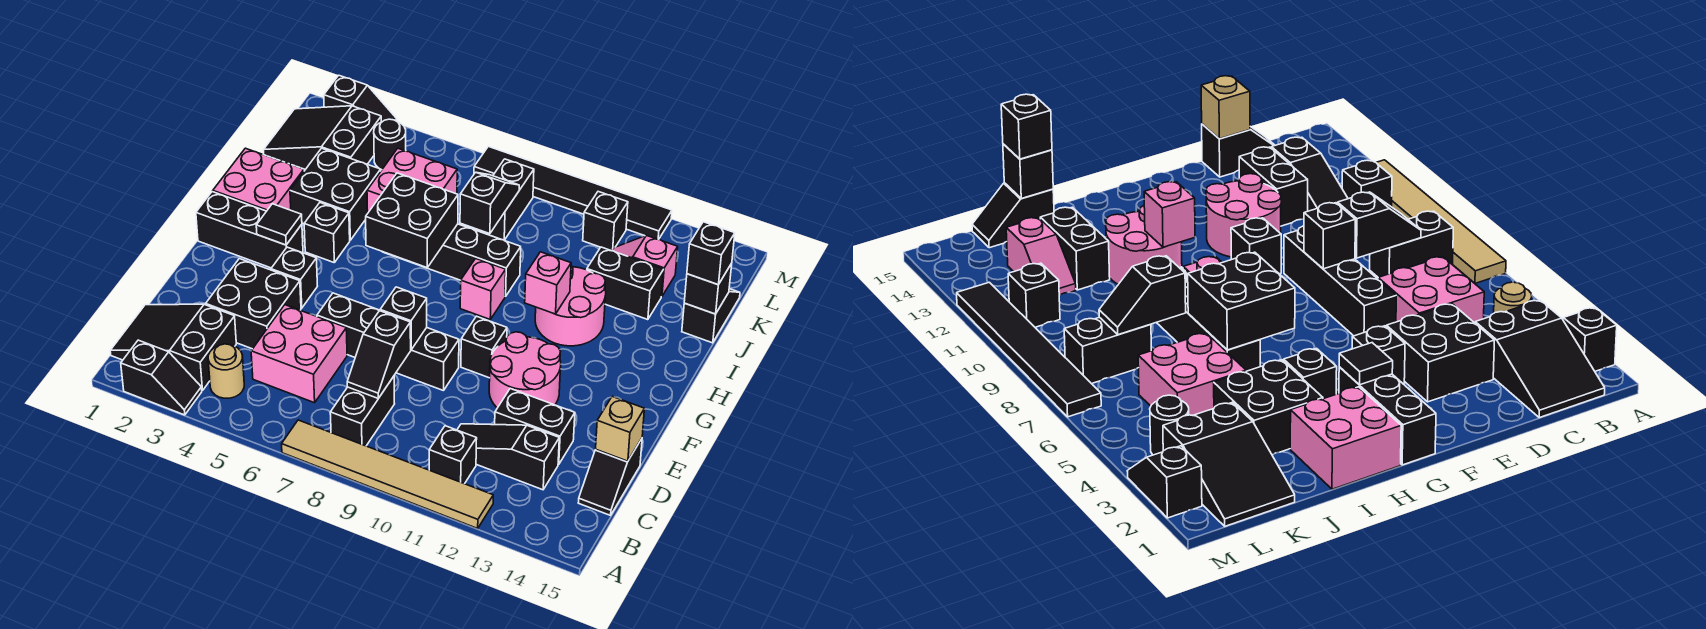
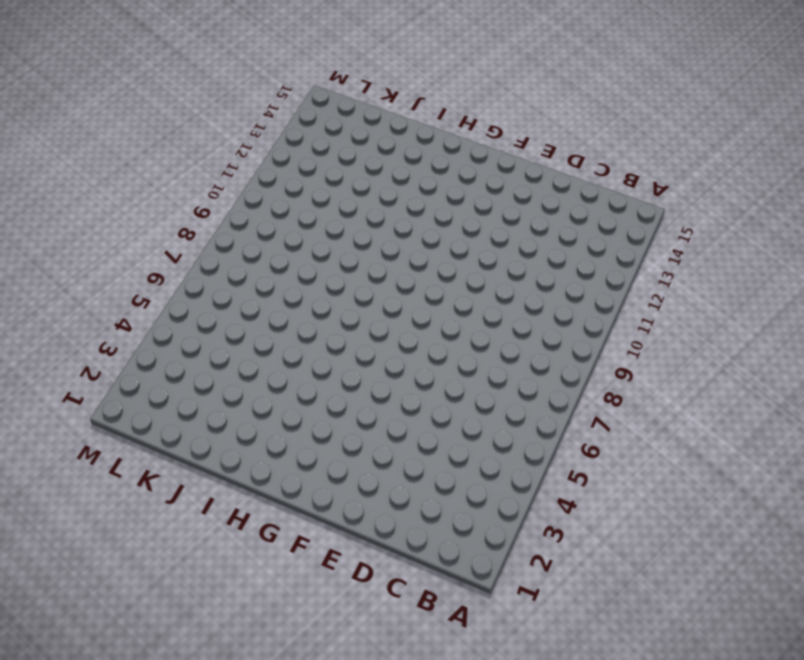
none -> black 1x2 slope [121,340,202,415]
none -> tan 1x6 tile [282,420,493,528]
none -> black 2x3 slope [110,304,236,391]
none -> tan 1x1 round brick [208,344,244,398]

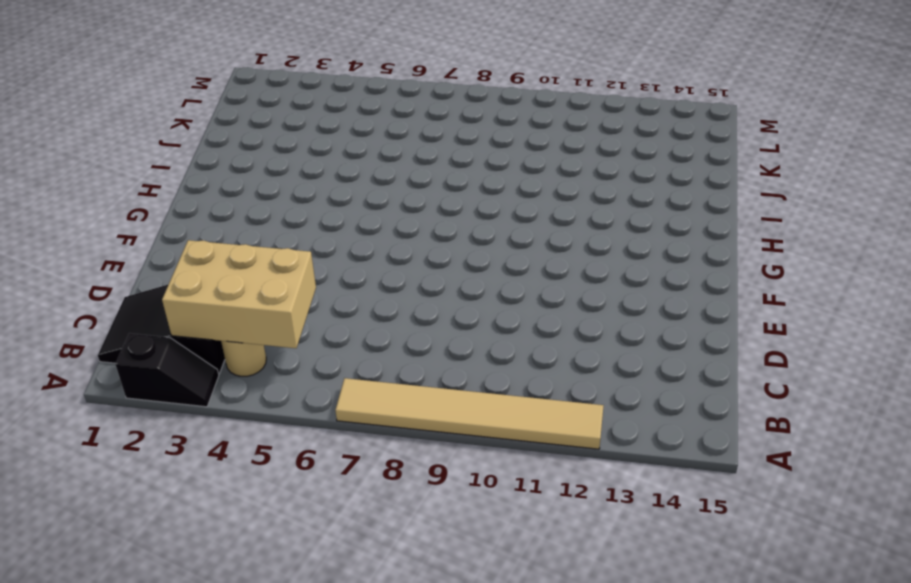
tan 2x3 brick [162,240,316,348] -> none
none -> black 1x2 brick [330,376,395,446]
none -> black 1x1 brick [429,426,477,484]
none -> pink 2x2 brick [251,305,347,403]
none -> black 1x3 slope [457,424,559,490]

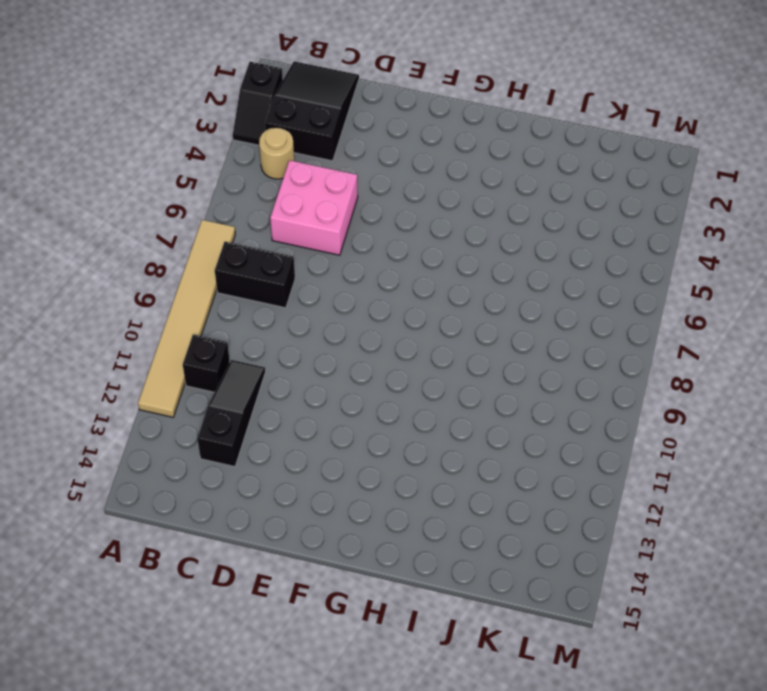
none -> black 1x2 slope [578,439,642,515]
none -> black 2x2 brick [206,259,301,349]
none -> black 1x2 brick [495,389,575,465]
none -> black 1x4 brick [317,293,459,391]

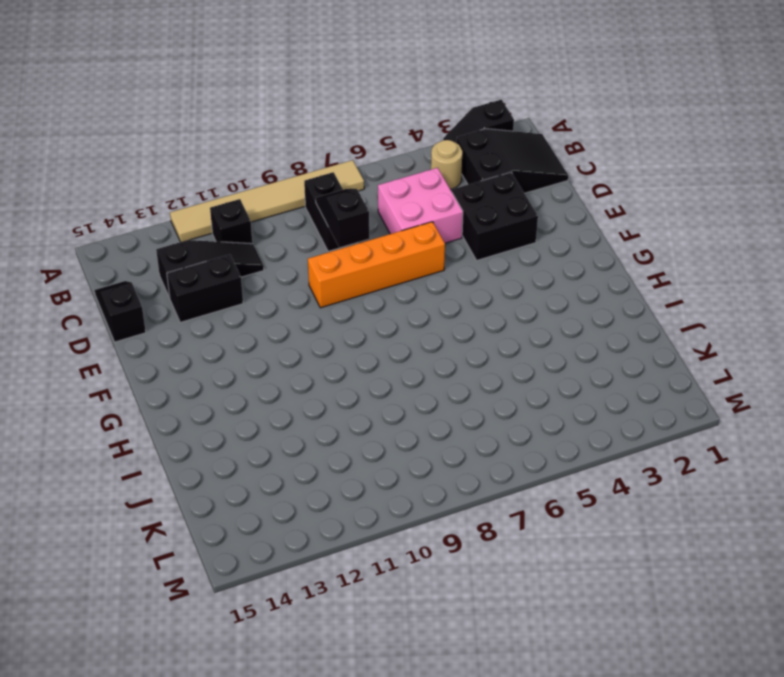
orange 1x4 brick [308,222,445,308] -> black 1x4 brick [317,293,459,391]
none -> pink 2x2 round brick [489,332,561,408]
none -> black 1x1 brick [271,247,317,308]
none -> black 1x1 brick [461,316,507,378]
none -> black 1x3 brick [196,192,303,268]

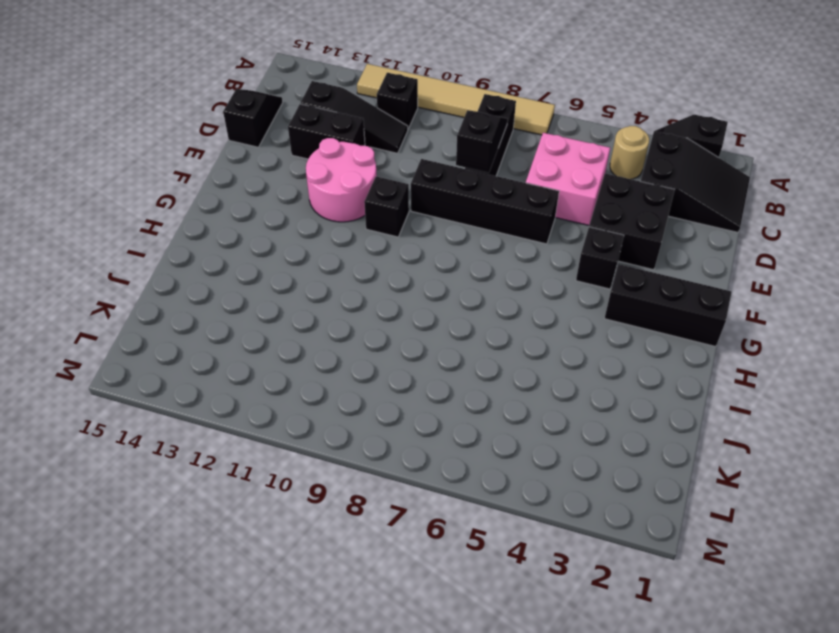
none -> pink 2x2 brick [213,148,304,211]
none -> black 1x1 brick [304,203,350,262]
none -> pink 1x1 brick [460,258,506,319]
none -> pink 2x2 round brick [535,266,606,346]

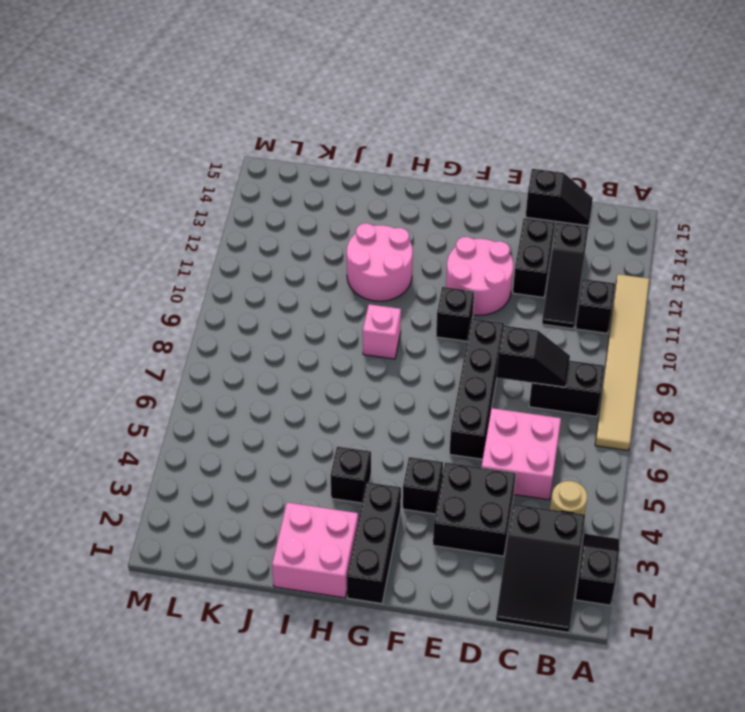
none -> black 2x2 brick [290,148,381,240]
none -> black 1x4 brick [384,224,521,297]
none -> pink 2x2 brick [367,148,457,212]
none -> black 1x2 brick [587,247,664,320]

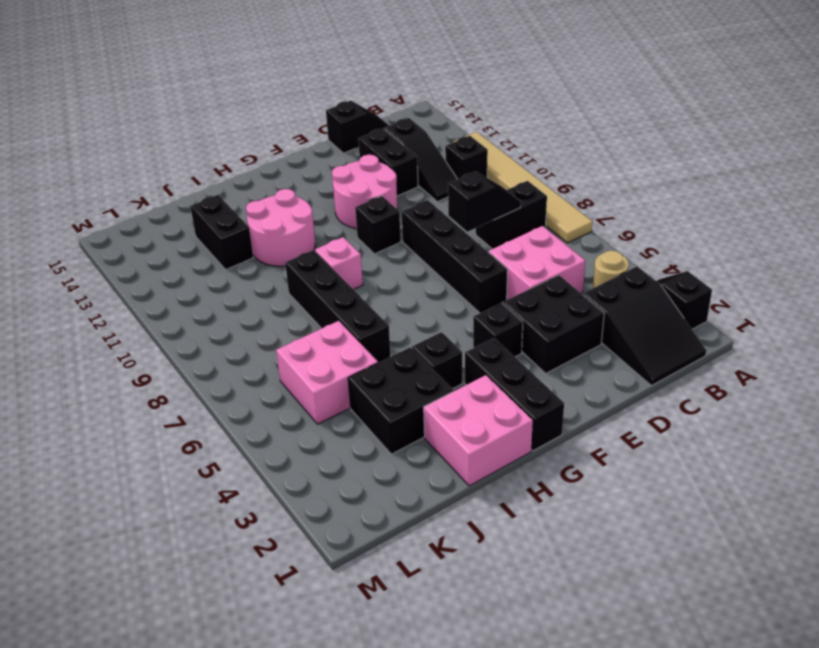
none -> black 1x2 slope [682,289,740,343]
none -> black 2x3 slope [264,106,381,170]
none -> black 1x2 brick [475,159,534,240]
none -> pink 1x2 slope [612,235,678,296]

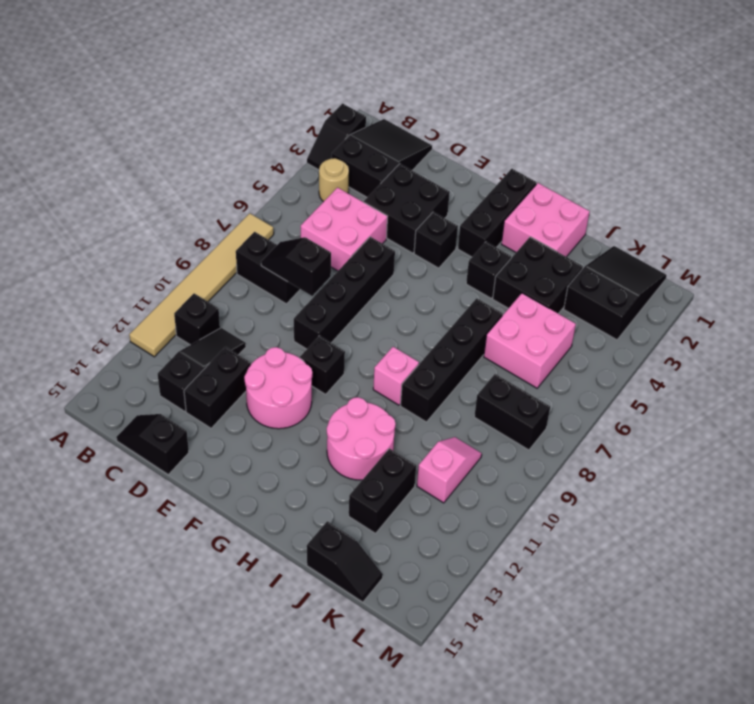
pink 1x2 slope [417,437,482,503] -> pink 1x2 slope moved to [612,235,678,296]
none -> black 1x1 round brick [374,119,406,170]
none -> black 1x1 brick [583,192,628,251]
none -> black 1x2 slope [324,75,397,122]
none -> black 1x6 tile [474,146,672,239]

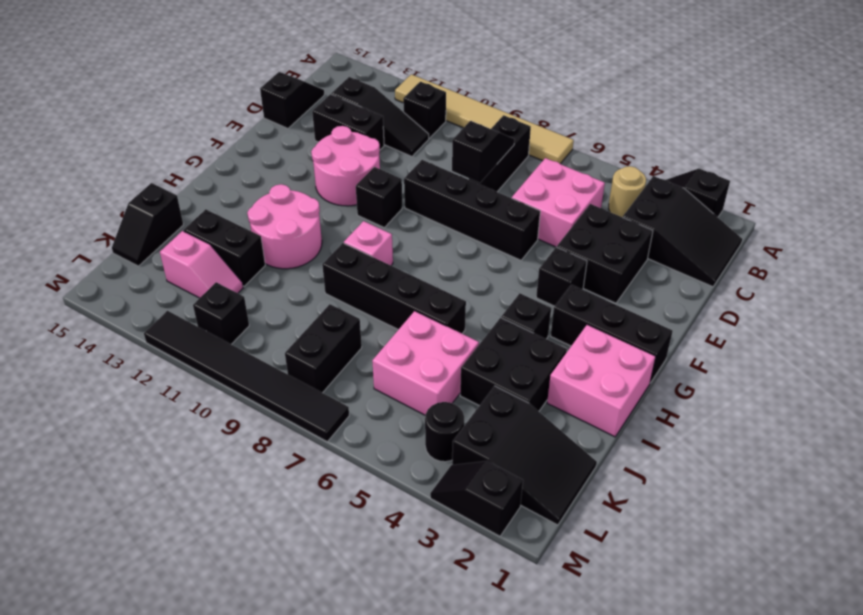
none -> tan 1x1 brick [596,396,644,461]
none -> black 1x1 brick [380,287,427,350]
none -> black 1x1 tile [256,204,302,245]
none -> black 2x2 brick [366,173,458,267]

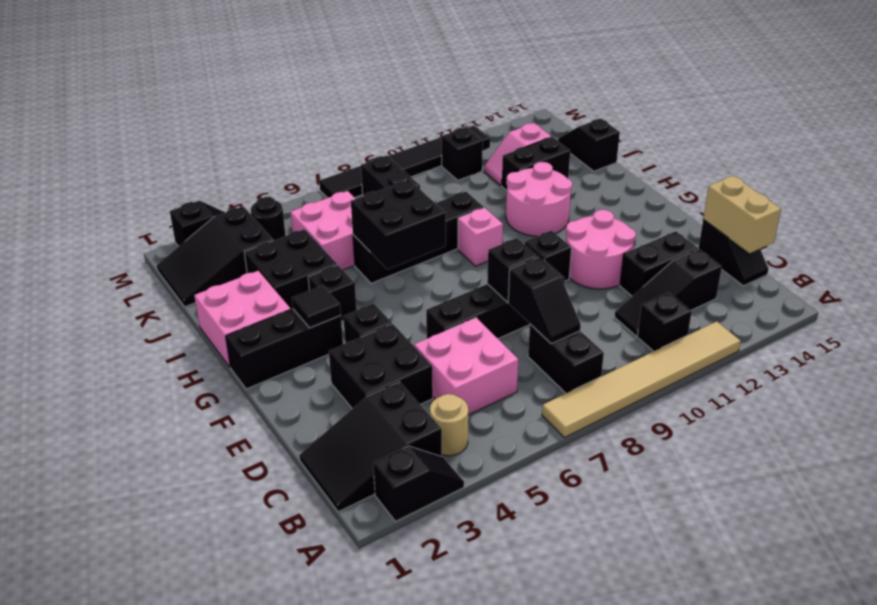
tan 1x2 brick [703,176,781,253] -> tan 1x1 brick [596,396,644,461]
none -> pink 1x1 brick [525,252,571,314]
none -> black 1x2 slope [460,172,519,234]
none -> black 1x1 brick [684,264,732,314]
none -> black 1x1 brick [687,222,735,285]

